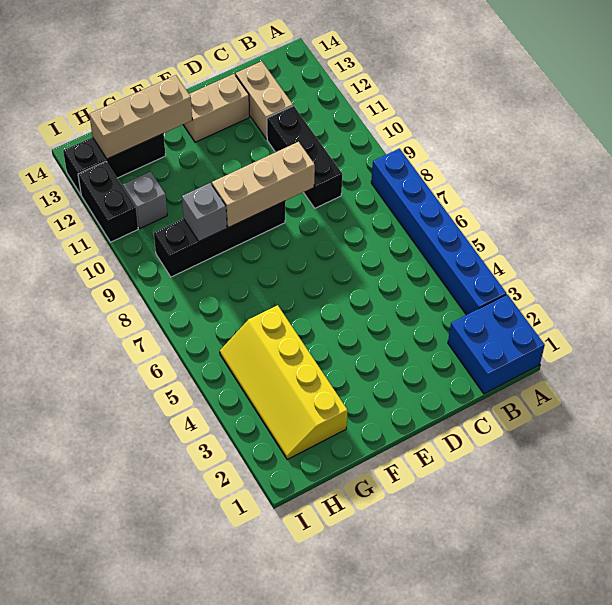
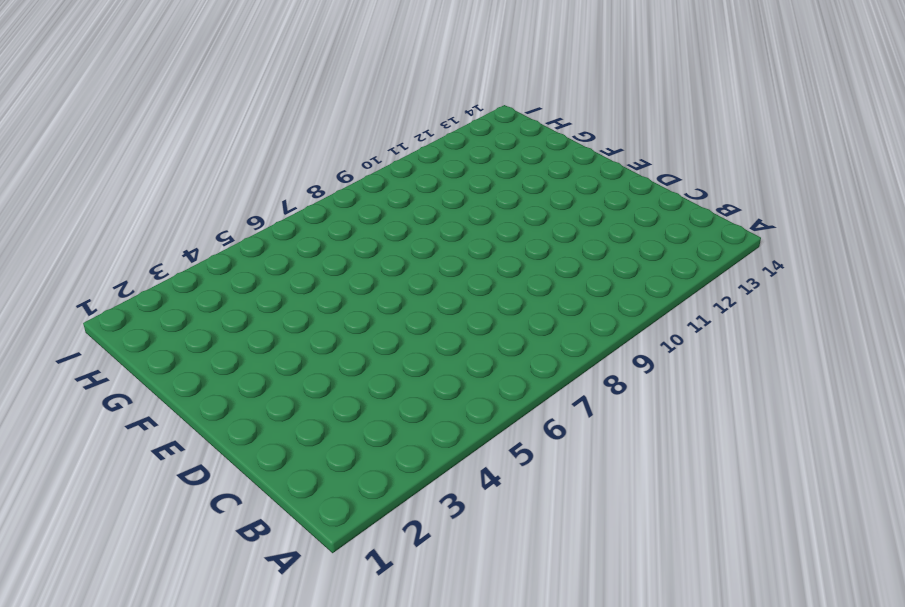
none -> blue 2x2 brick [448,294,545,394]
none -> blue 1x6 brick [371,149,506,315]
none -> black 1x3 brick [267,106,343,208]

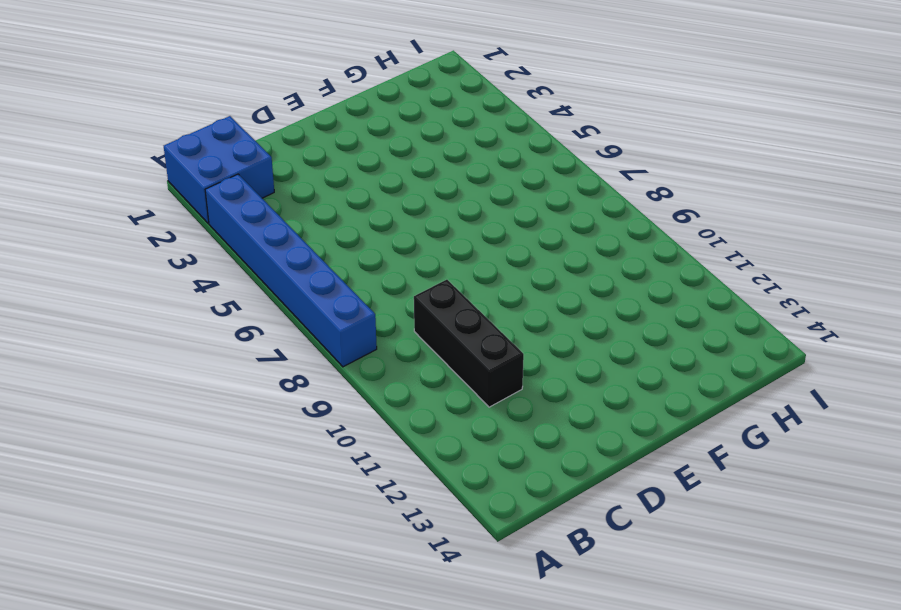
none -> tan 1x2 brick [236,61,293,139]
none -> tan 1x2 brick [183,74,249,142]
none -> black 1x4 brick [154,201,285,277]

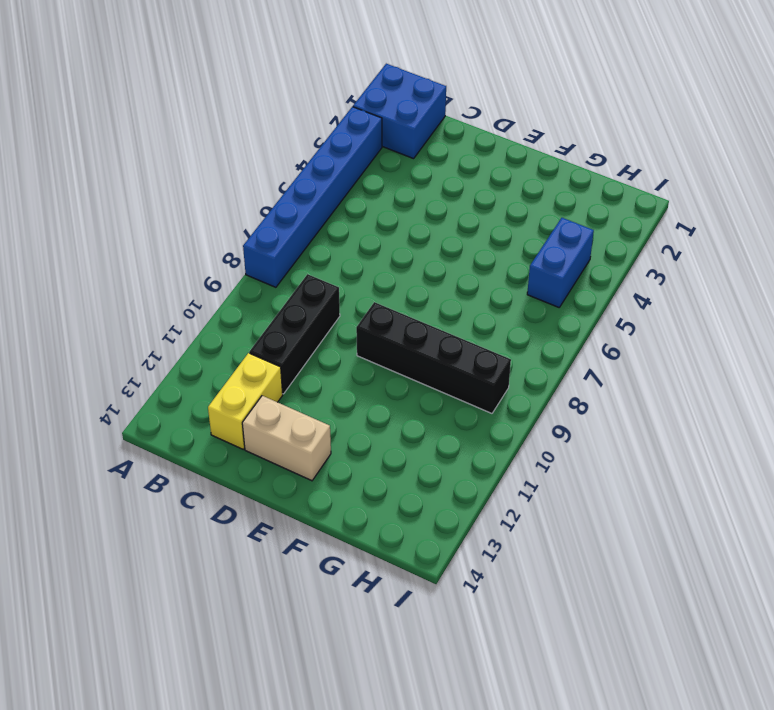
yellow 1x2 brick [208,353,283,449] -> tan 1x2 brick [236,61,293,139]
blue 1x2 brick [527,218,594,307] -> yellow 2x4 slope [220,305,348,459]
none -> black 1x3 brick [63,134,166,194]
none -> grey 1x1 brick [123,172,167,228]
none -> black 1x2 brick [78,161,138,242]

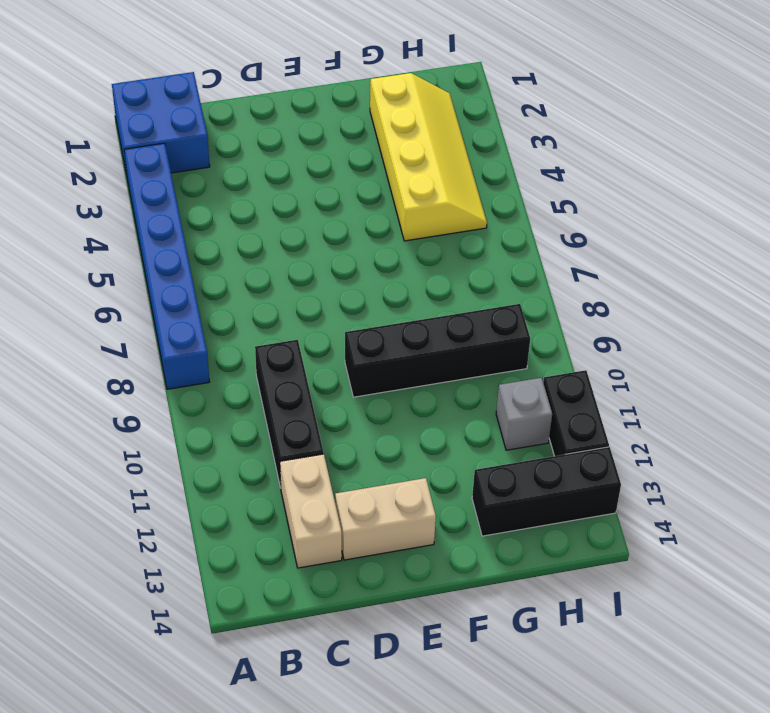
none -> tan 1x3 brick [212,142,315,227]
none -> tan 1x3 brick [89,75,192,159]
none -> grey 1x1 brick [182,183,227,241]

